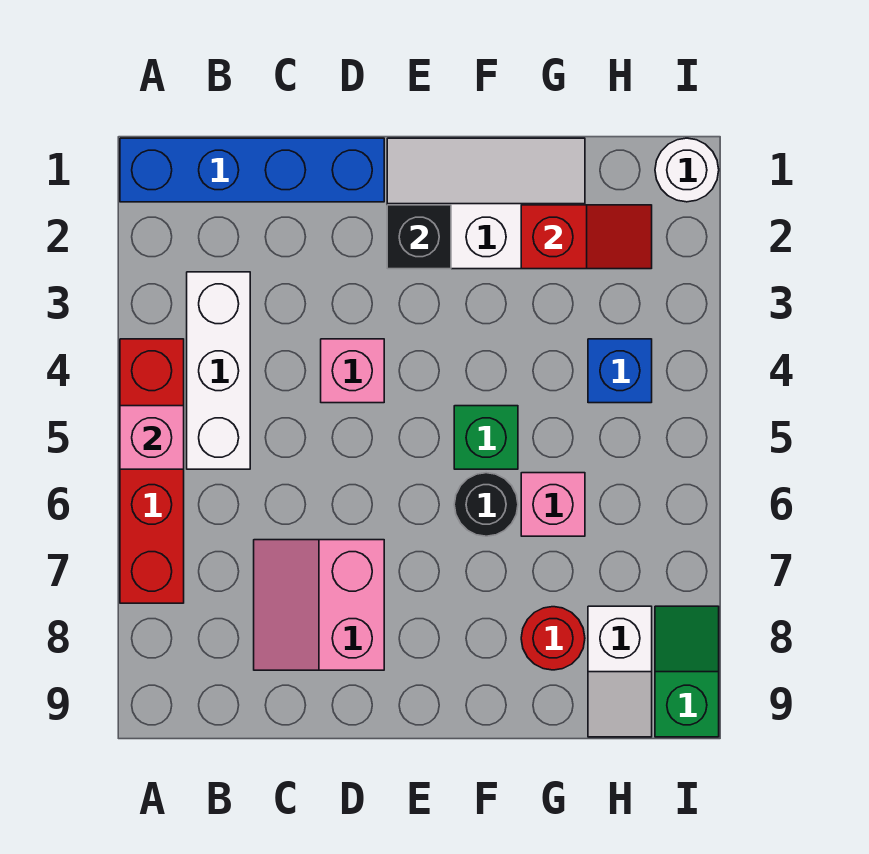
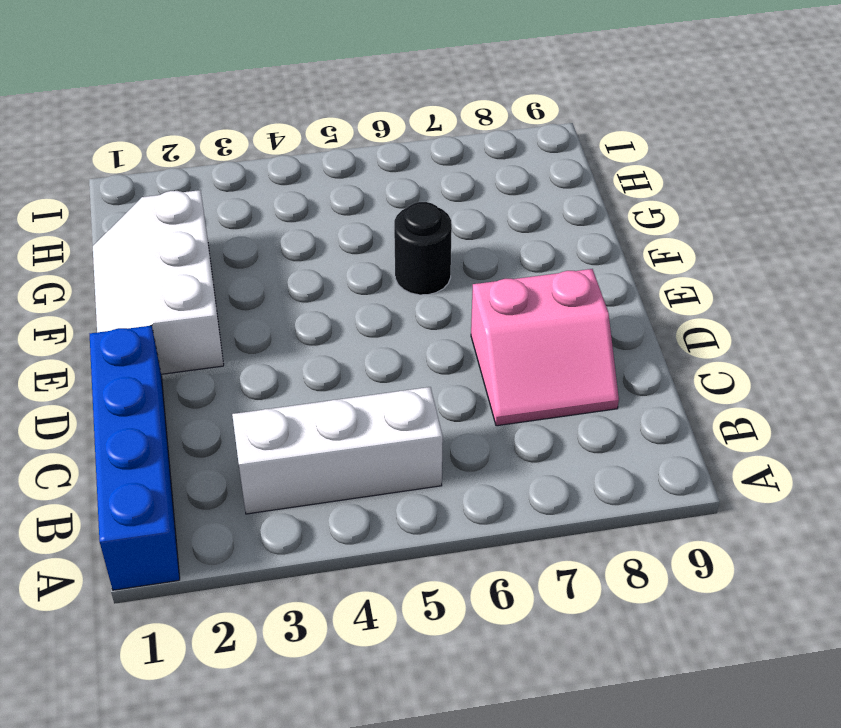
none -> red 1x4 brick [120,339,184,603]
none -> pink 1x1 brick [321,339,384,403]
none -> green 1x1 brick [454,406,518,469]

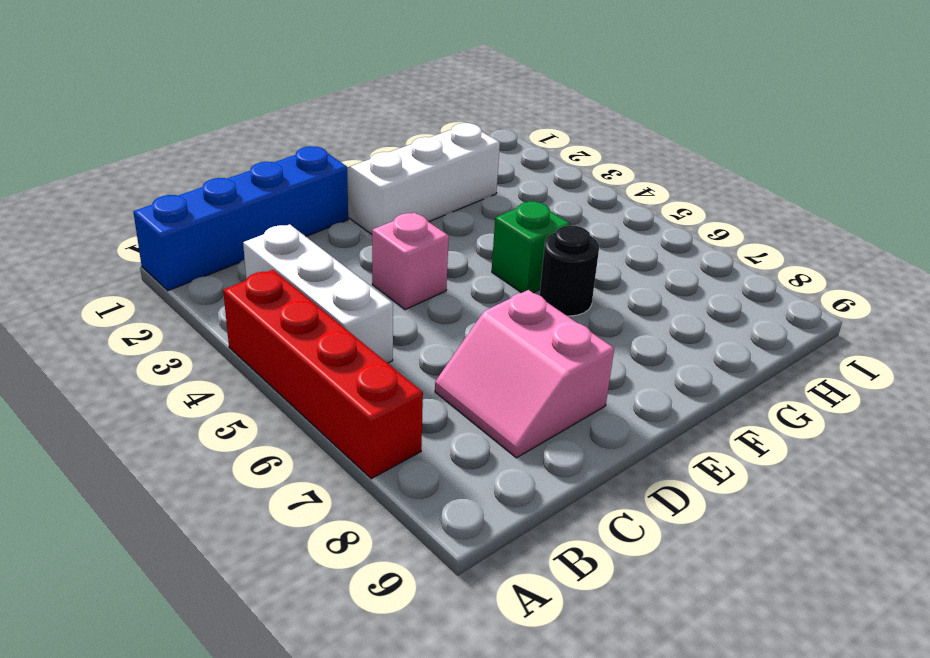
none -> pink 1x1 brick [521,473,585,536]
none -> red 1x1 round brick [521,607,585,670]
none -> blue 1x1 brick [588,339,652,403]

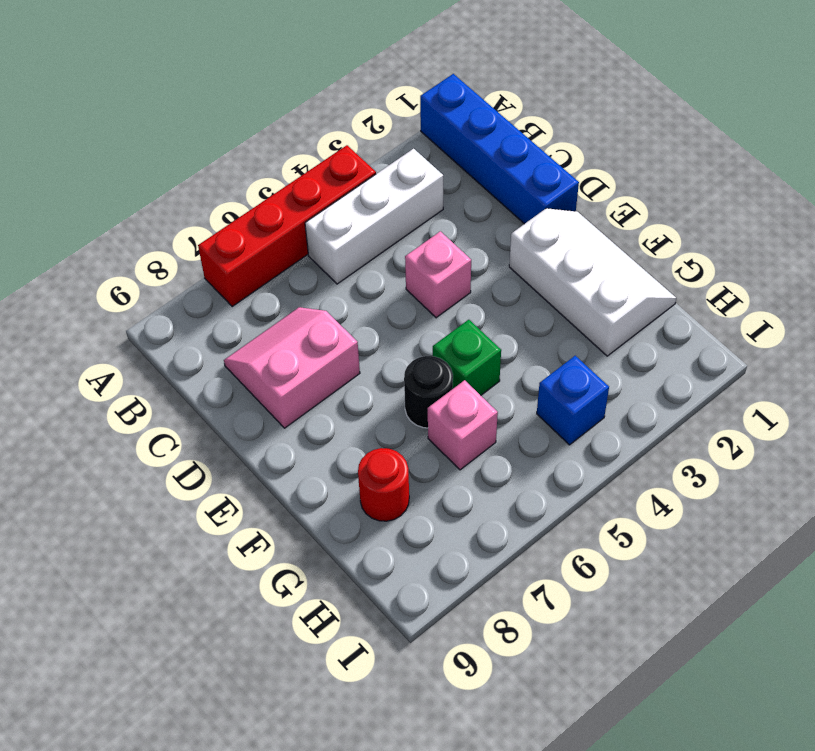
none -> white 1x2 slope [588,606,652,737]
none -> white 1x1 round brick [655,138,719,202]
none -> green 1x2 slope [655,606,719,737]

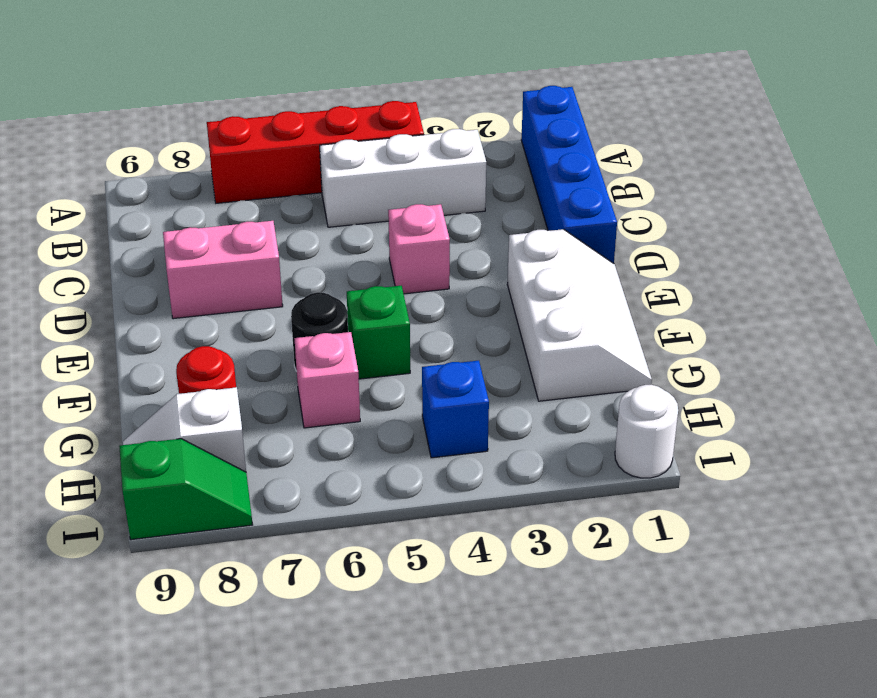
none -> pink 1x1 brick [120,406,184,469]
none -> black 1x1 brick [387,205,451,269]
none -> red 1x2 slope [521,205,652,269]

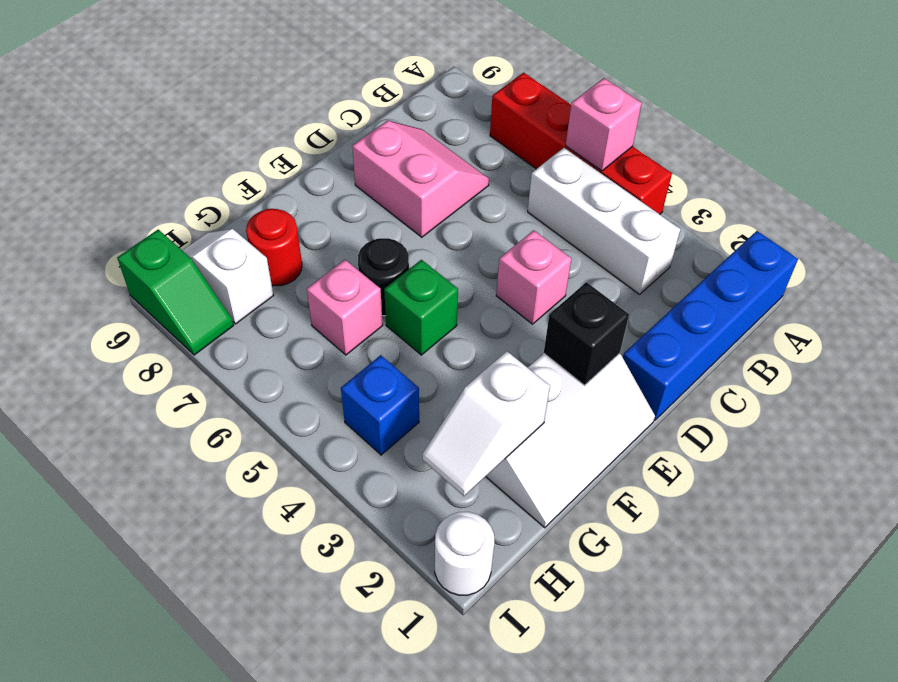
white 1x2 slope [423,351,550,496] -> red 1x2 slope [521,205,652,269]

